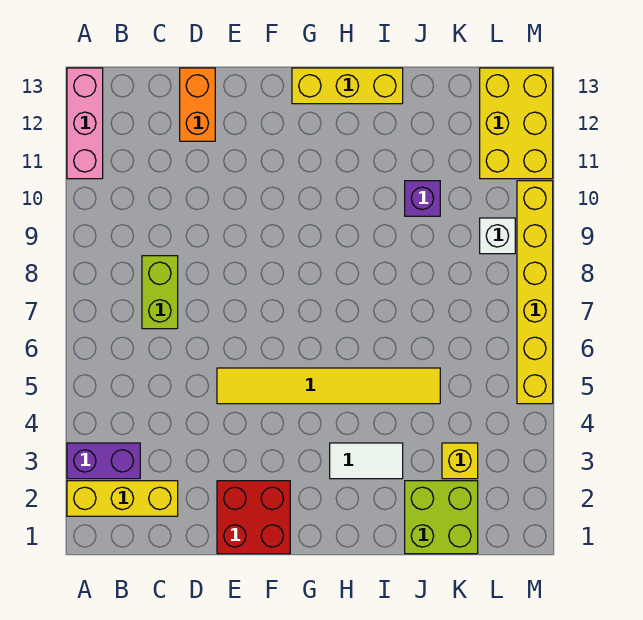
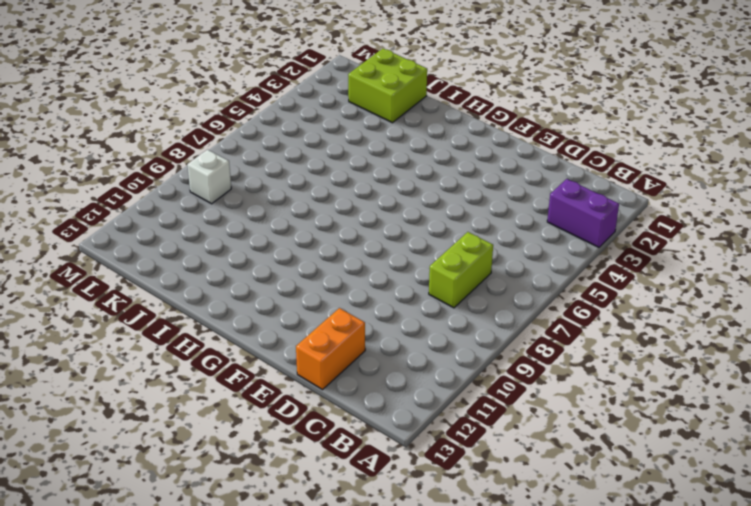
none -> yellow 1x3 brick [67,481,178,516]
none -> pink 1x3 brick [67,68,103,179]
none -> red 2x2 brick [217,481,290,554]

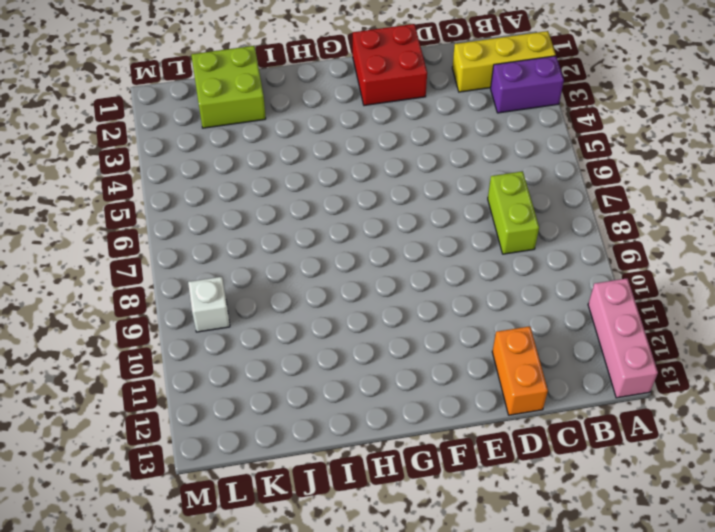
none -> yellow 1x6 tile [217,368,440,404]
none -> yellow 1x3 brick [292,68,403,104]
none -> white 1x2 tile [330,443,403,479]

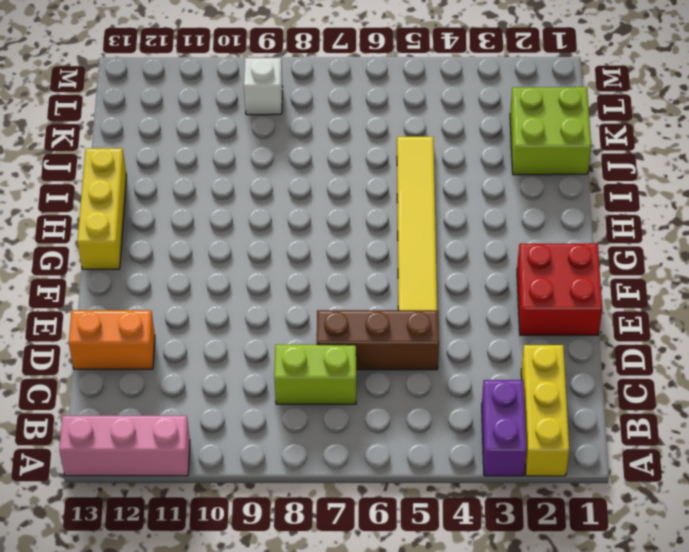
brown 1x3 brick [317,310,439,370] -> none
none -> white 1x2 tile [330,443,403,479]
none -> purple 1x1 brick [405,181,440,216]
none -> yellow 1x1 brick [442,443,478,479]

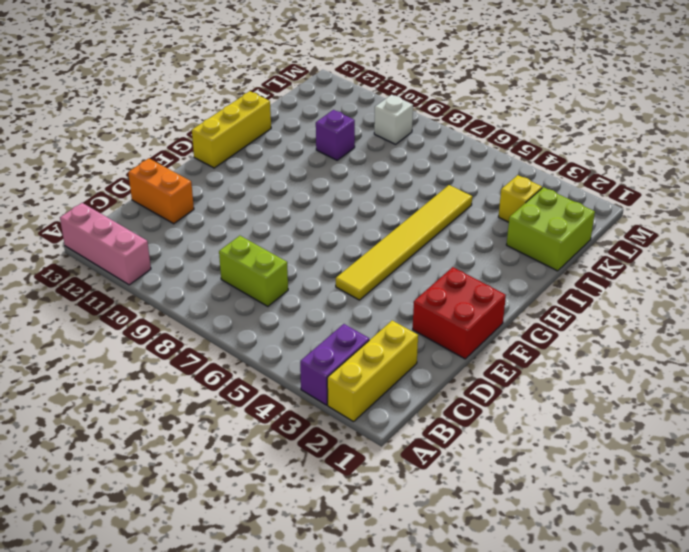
none -> white 1x2 tile [330,443,403,479]
none -> yellow 2x3 brick [480,68,553,179]
none -> yellow 1x6 brick [517,181,553,404]

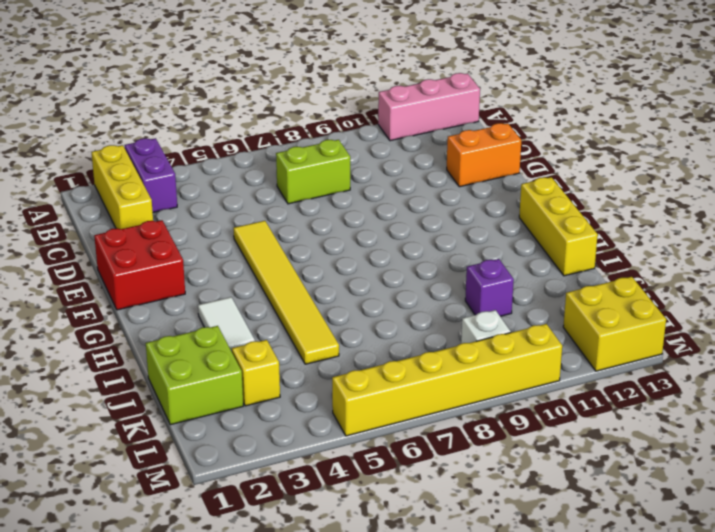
yellow 2x2 brick [563,277,666,371] -> yellow 2x3 brick [480,68,553,179]

